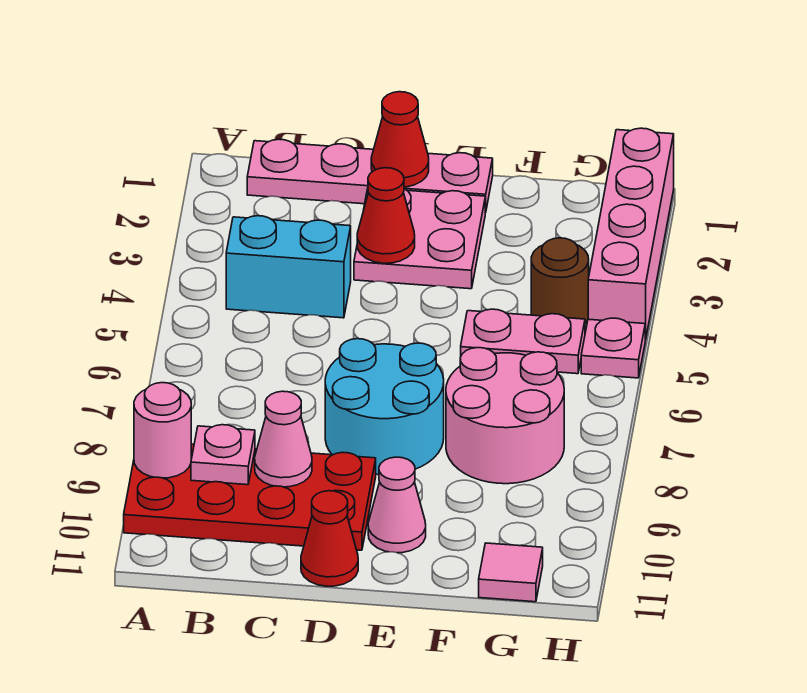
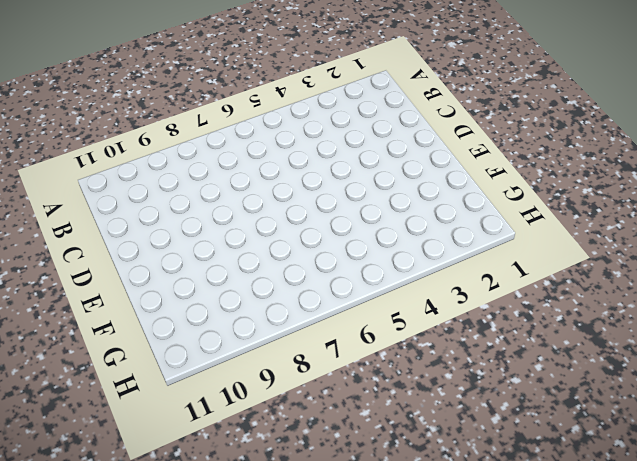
none -> red 2x4 plate [124,444,376,550]
none -> pink 1x4 plate [247,139,493,212]
none -> cyan 1x2 brick [226,216,351,318]

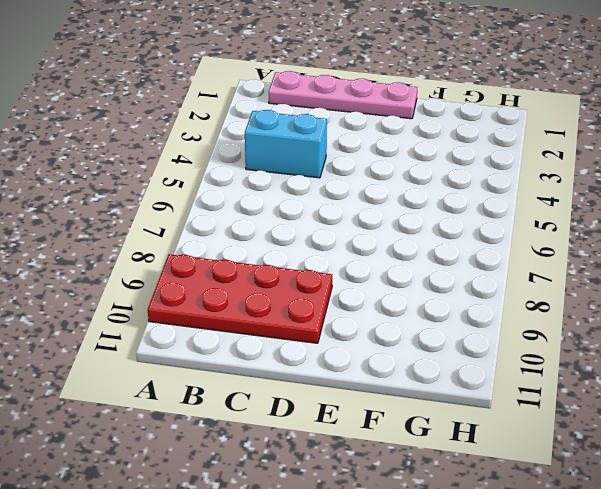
none -> pink 2x2 plate [354,189,486,289]
none -> cyan 2x2 round brick [325,339,444,475]
none -> red 1x1 cone [301,491,358,586]

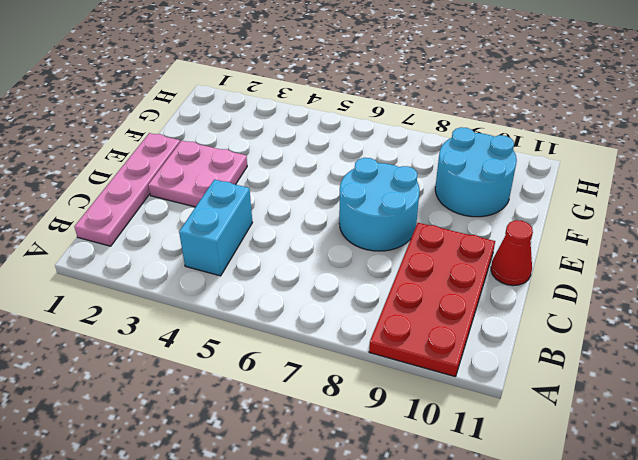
cyan 2x2 round brick [435,127,517,217] -> none
none -> pink 1x1 cone [368,457,426,553]
none -> pink 1x2 plate [461,309,585,374]
none -> pink 2x2 round brick [446,348,564,484]

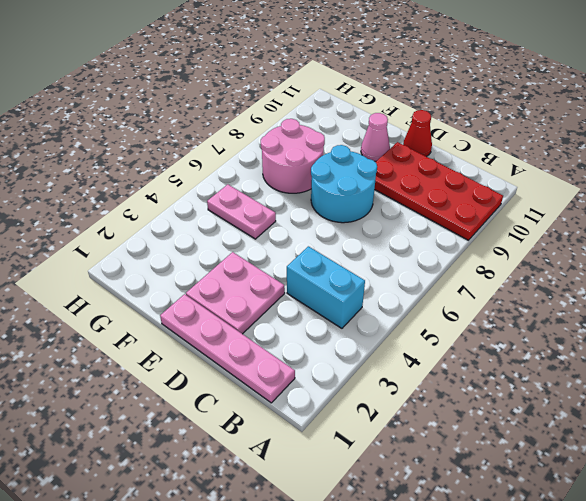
none -> brown 1x1 round brick [531,238,589,324]
none -> pink 1x1 tile [479,543,543,602]
none -> pink 1x4 brick [588,128,674,340]

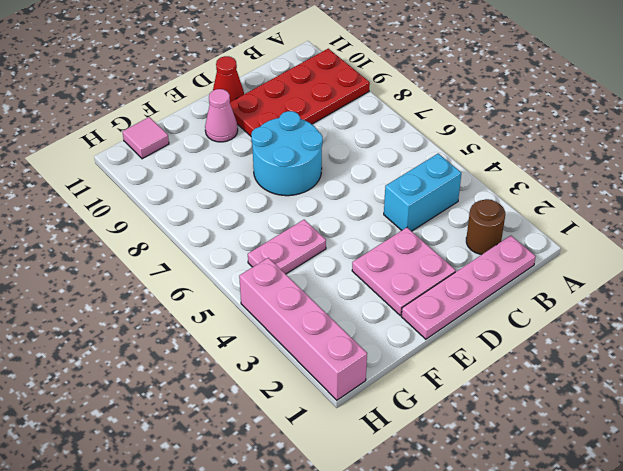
brown 1x1 round brick [466,199,505,255] -> brown 1x1 round brick moved to [531,238,589,324]
none -> pink 2x2 round brick [446,348,564,484]
none -> pink 1x1 plate [581,318,645,378]
none -> pink 1x1 round brick [134,383,191,478]

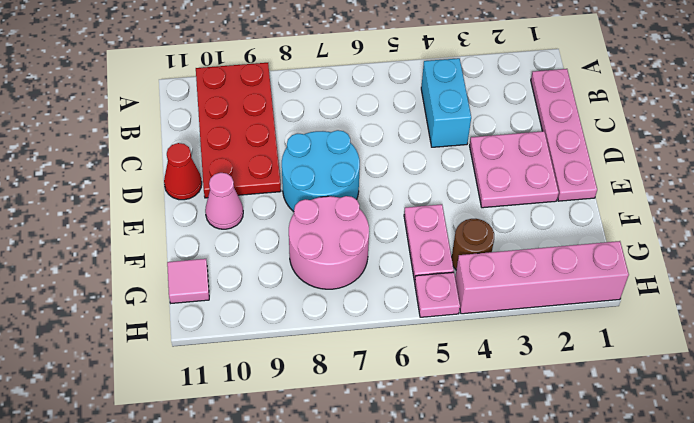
none -> pink 1x1 round brick [134,383,191,478]
none -> pink 1x1 plate [191,425,255,485]
none -> pink 1x1 cone [255,391,312,487]

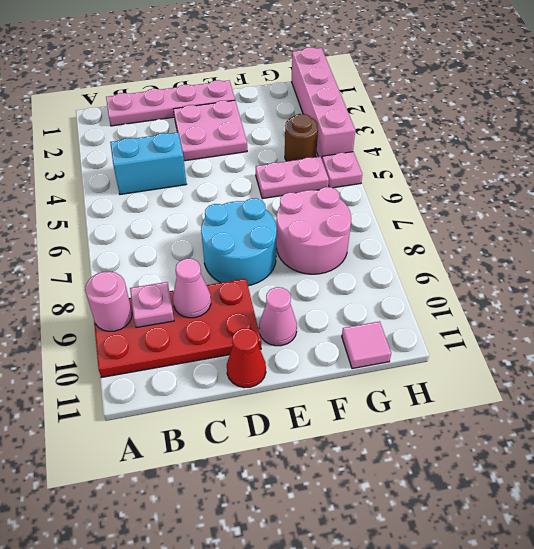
none -> red 1x1 cone [371,92,429,187]
none -> red 1x1 cone [357,168,415,263]

